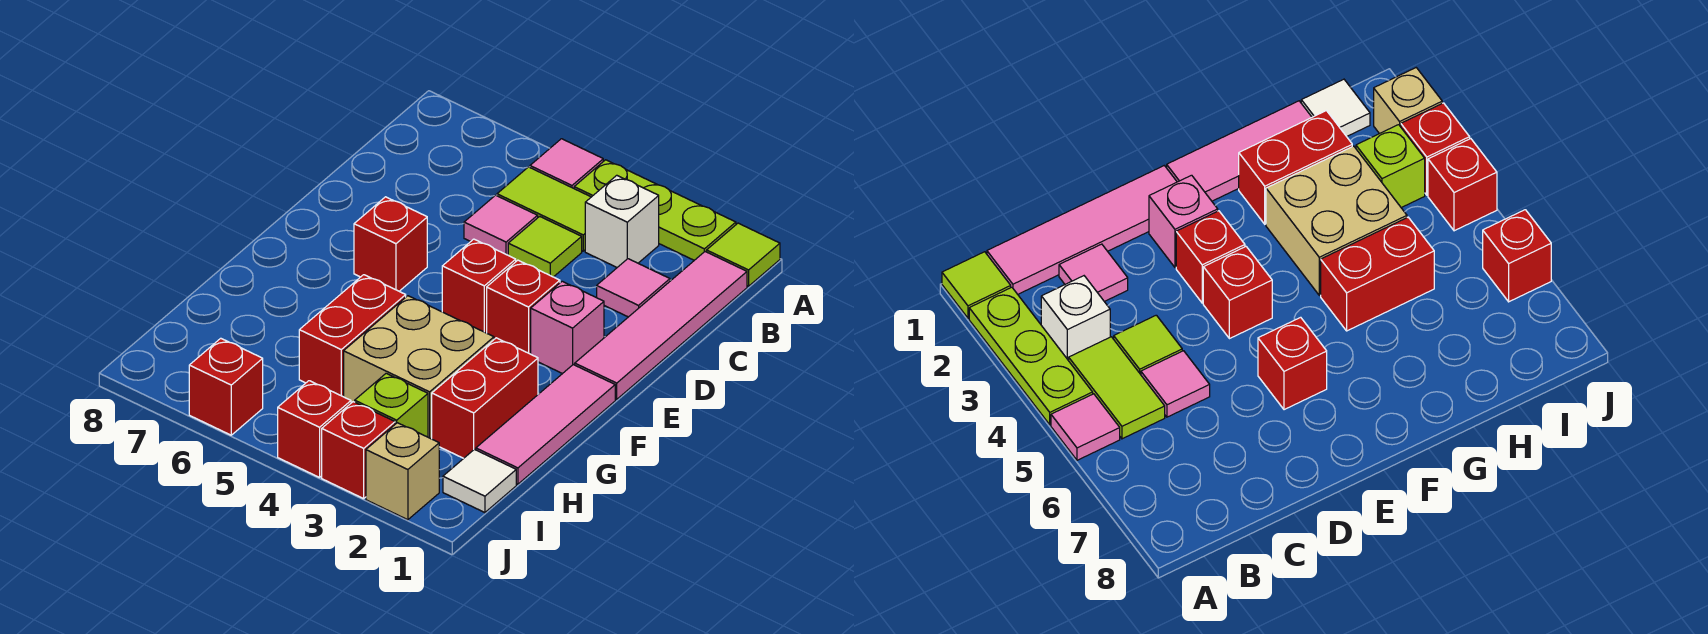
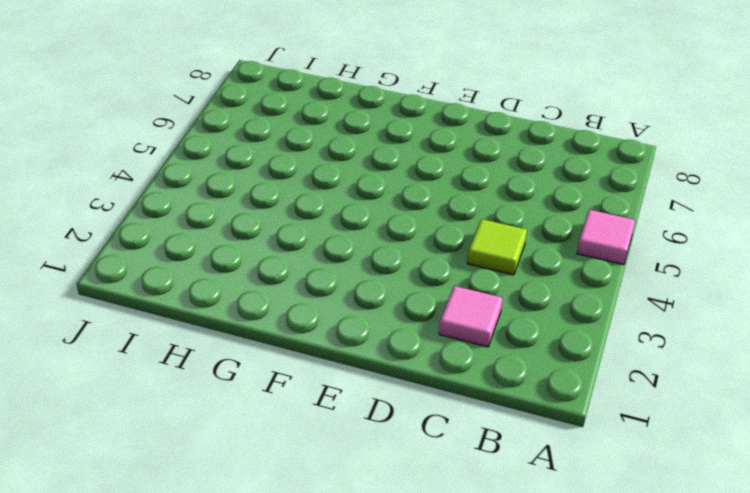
none -> lime 1x1 tile [707,223,780,286]
none -> lime 1x3 plate [574,160,736,260]
none -> pink 1x4 tile [575,252,747,399]

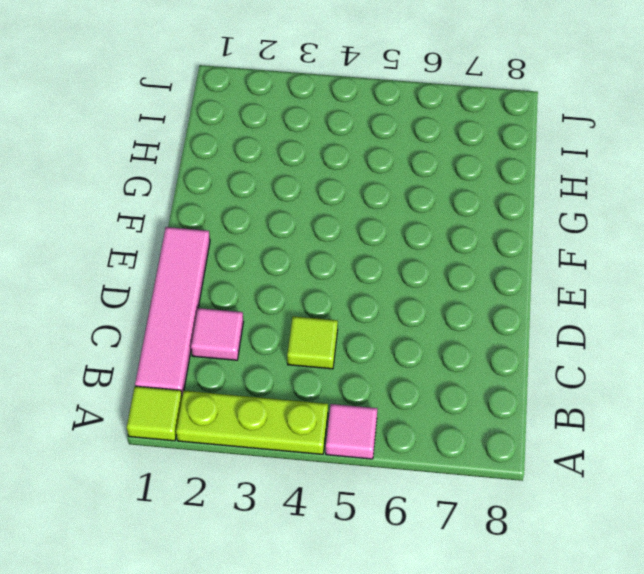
none -> white 1x1 brick [585,175,659,267]
none -> lime 1x2 tile [497,167,591,251]
none -> pink 1x1 tile [464,195,538,255]

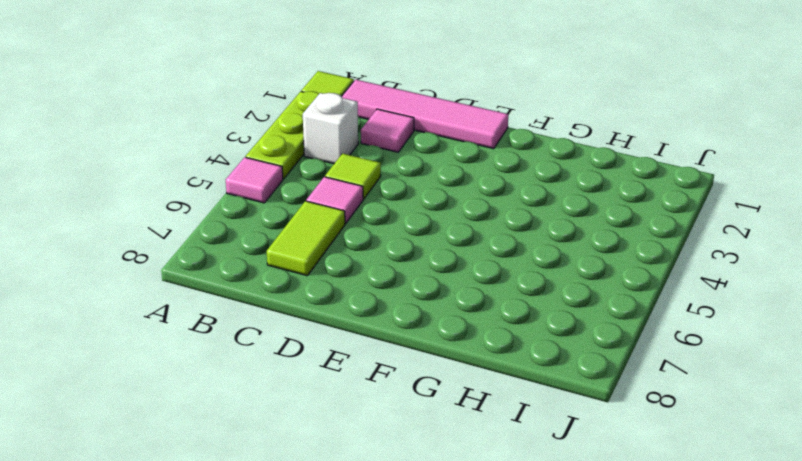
lime 1x2 tile [267,201,345,276] -> lime 1x2 tile moved to [497,167,591,251]
none -> pink 1x1 brick [531,281,604,374]
none -> red 1x1 brick [487,260,560,354]
none -> red 1x1 brick [442,239,516,333]

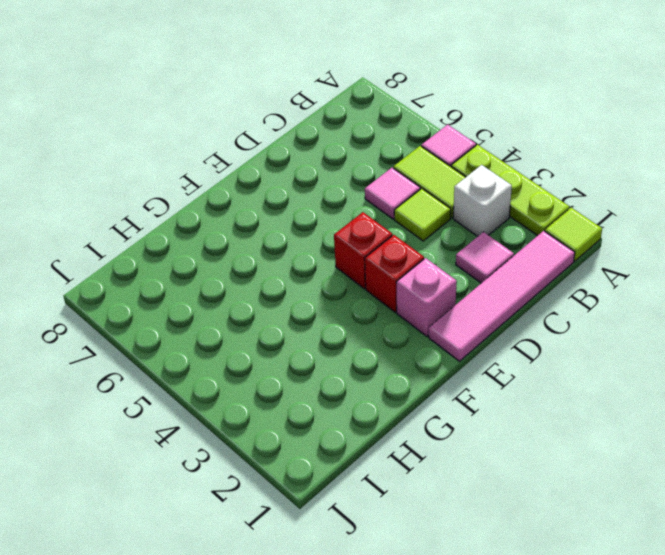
none -> red 1x1 brick [354,197,427,291]
none -> pink 1x3 tile [476,365,615,484]
none -> red 1x2 brick [432,338,538,458]

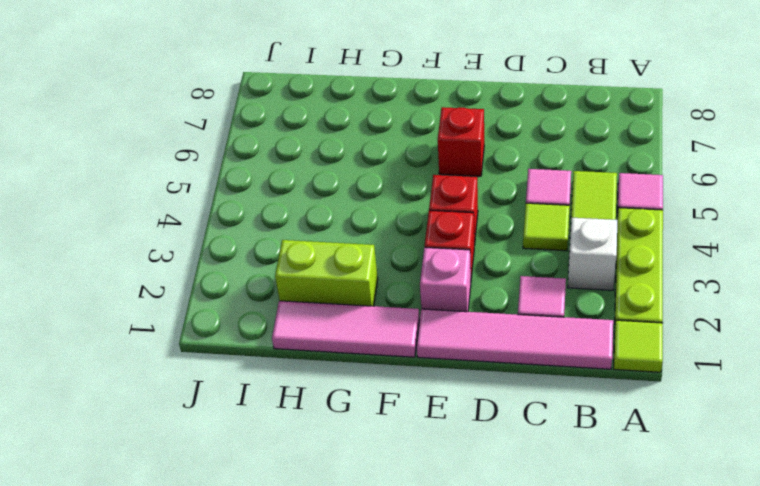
lime 1x2 brick [275,240,378,306] -> red 1x2 brick [432,338,538,458]
none -> tan 2x2 brick [344,296,494,439]
none -> red 1x2 brick [299,275,406,397]
none -> white 1x1 tile [443,449,516,513]

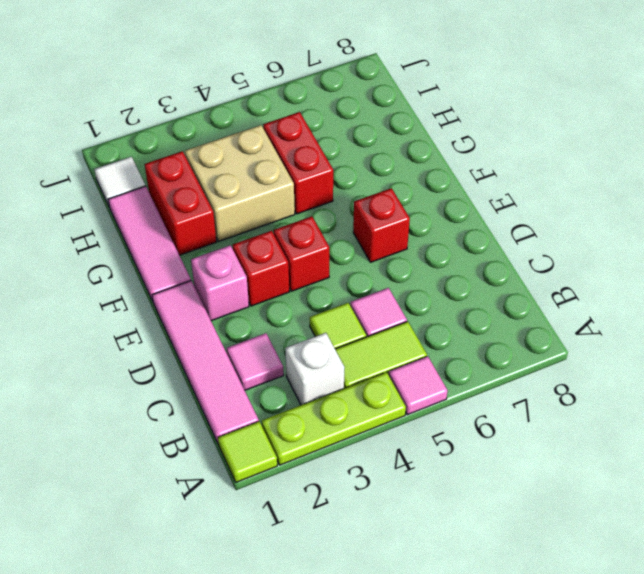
none -> lime 1x1 brick [355,373,428,437]
none -> tan 1x1 brick [366,423,439,520]
none -> red 1x1 brick [322,402,395,499]

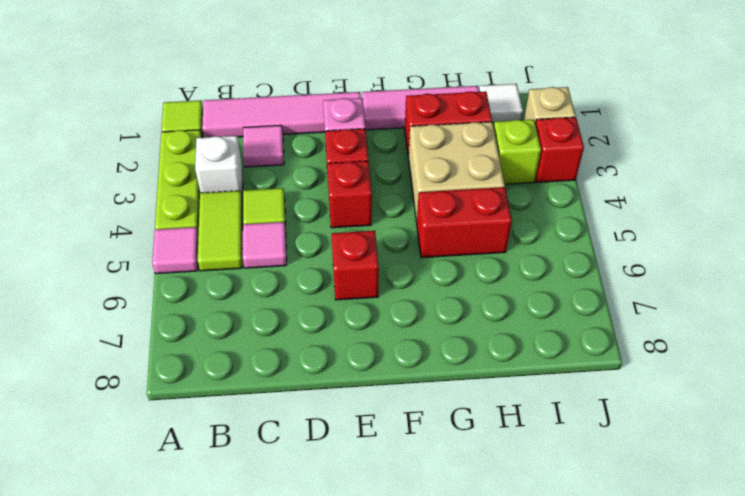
none -> red 1x1 brick [278,381,351,477]
none -> red 1x1 brick [189,338,263,435]

